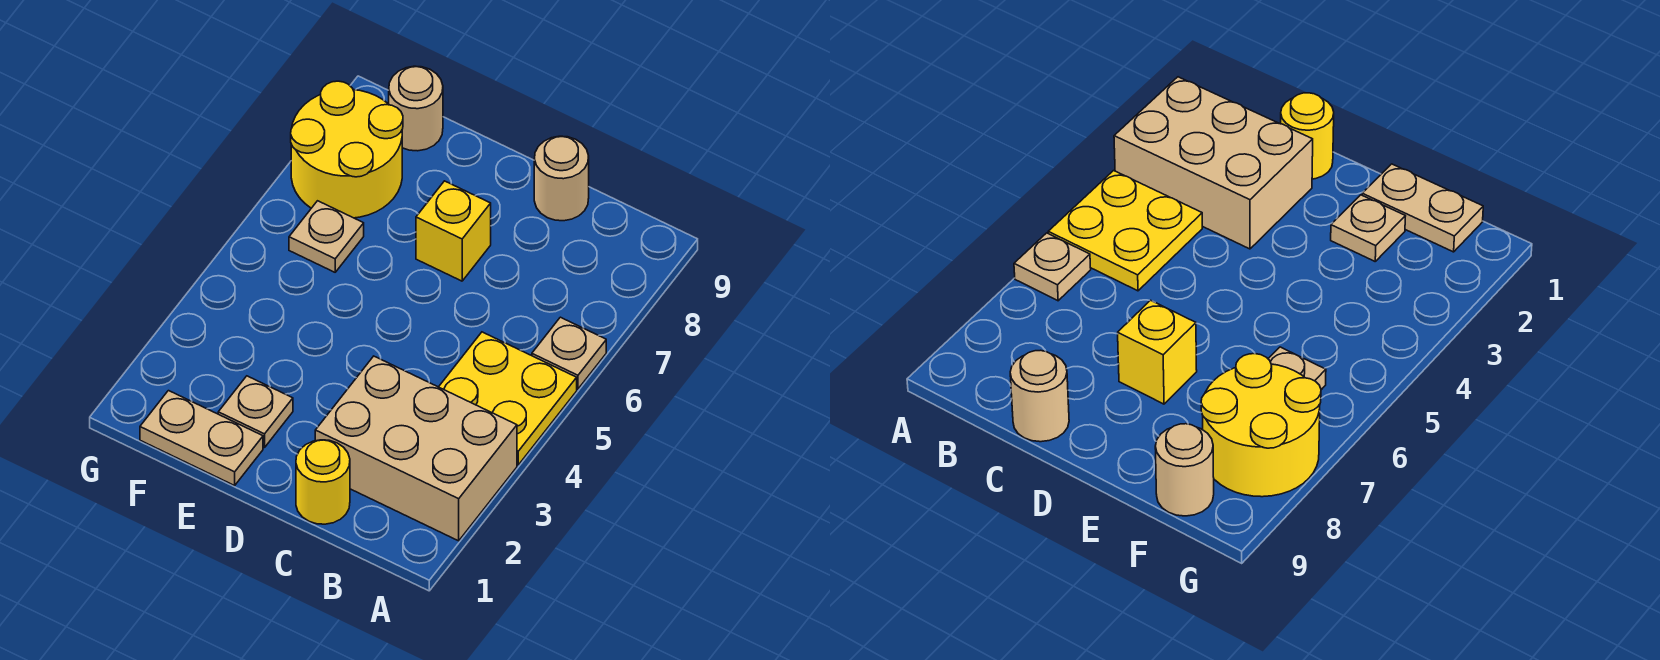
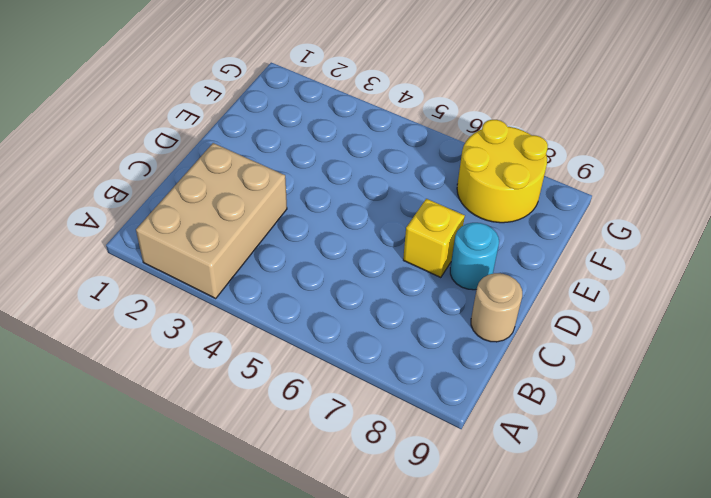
cyan 1x1 round brick [450,223,499,290] -> none
none -> yellow 2x2 plate [439,332,577,465]
none -> tan 1x1 plate [532,317,606,389]

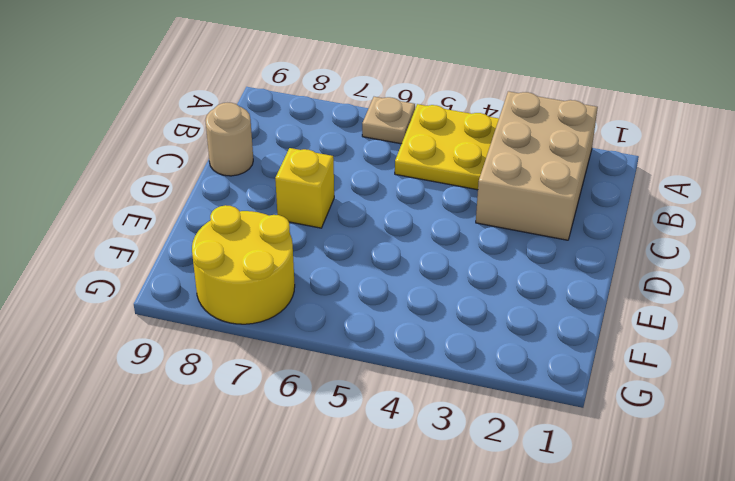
none -> yellow 1x1 round brick [296,440,350,524]
none -> tan 1x2 plate [140,391,263,485]

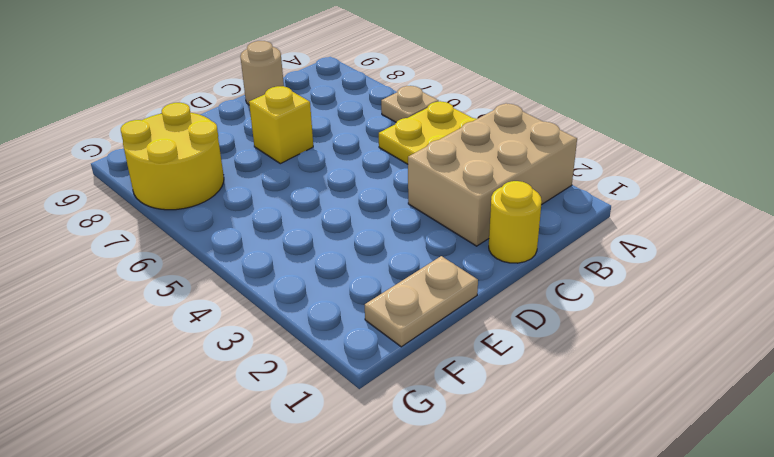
none -> tan 1x1 plate [218,376,293,448]
none -> tan 1x1 plate [289,201,364,272]

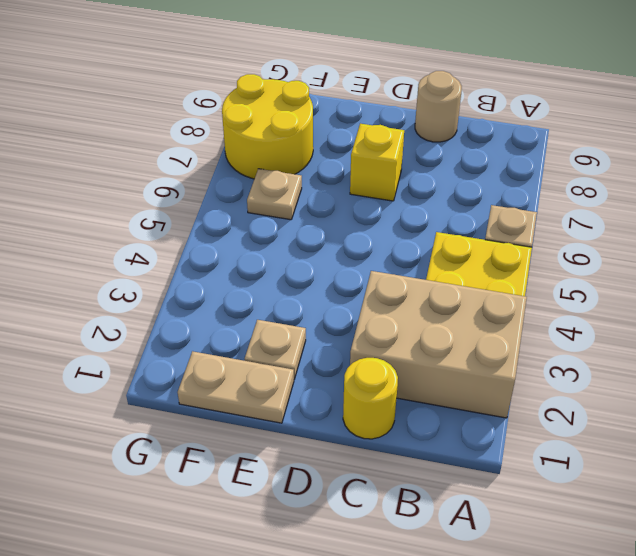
none -> tan 1x1 round brick [389,66,443,151]

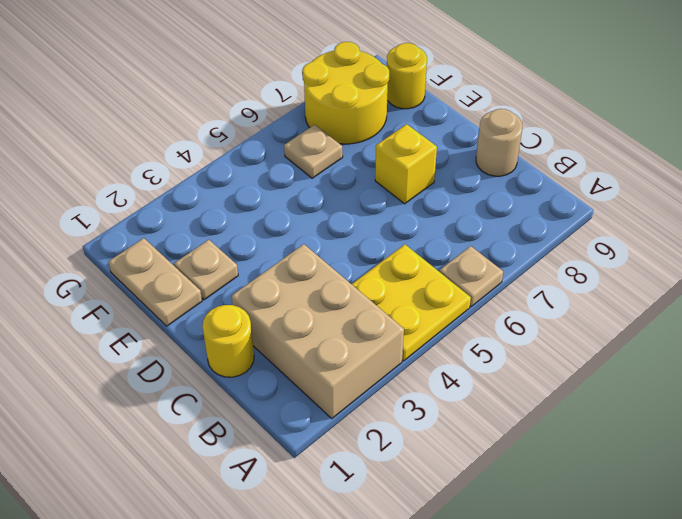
yellow 1x1 round brick [387,43,427,109] -> tan 1x1 round brick [389,66,443,151]

